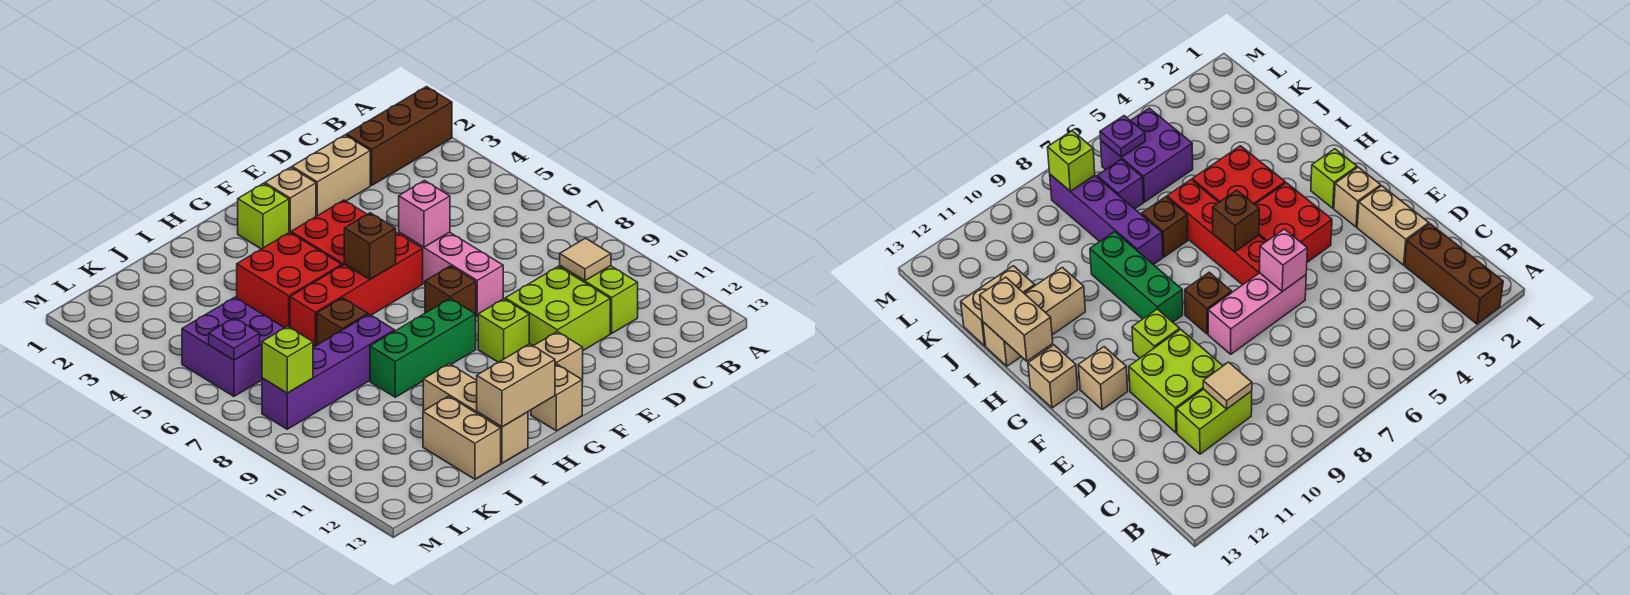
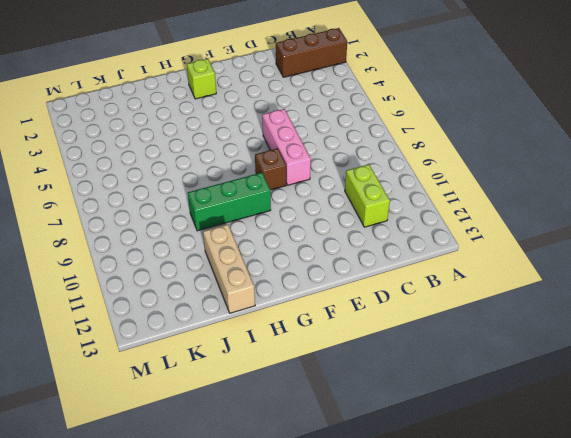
none -> tan 1x2 brick [292,135,370,216]
none -> lime 2x2 brick [505,266,610,350]
none -> tan 1x1 brick [265,167,316,233]

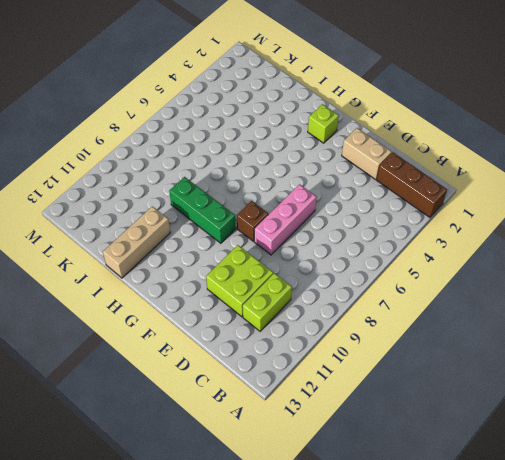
none -> tan 1x1 brick [265,167,316,233]
none -> red 2x2 brick [291,200,367,265]
none -> red 1x4 brick [290,233,423,347]

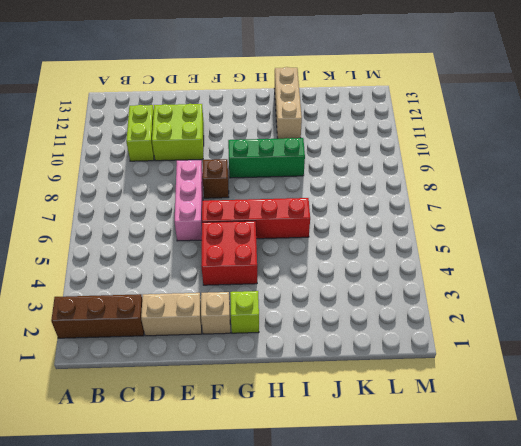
none -> lime 1x1 brick [478,299,529,362]
none -> tan 1x1 brick [534,332,583,383]
none -> tan 1x1 brick [531,364,582,431]

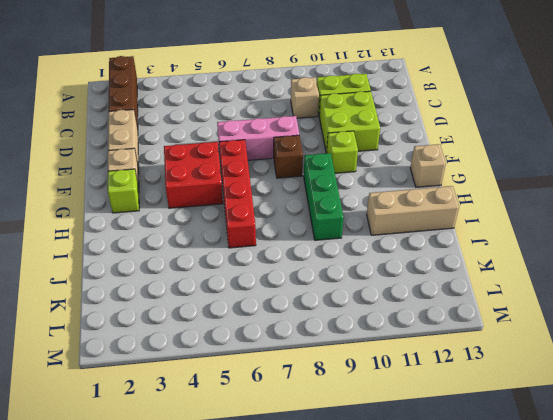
tan 1x1 brick [291,77,319,118] -> tan 1x1 brick moved to [534,332,583,383]
none -> red 2x2 brick [237,232,342,328]
none -> brown 1x1 brick [317,298,368,345]
none -> purple 1x4 brick [262,314,395,429]

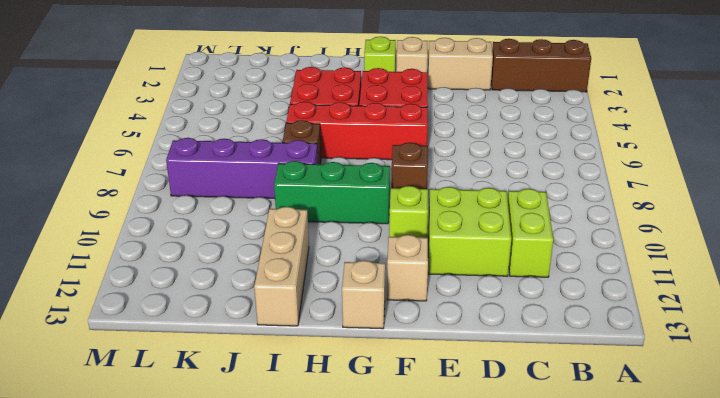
none -> pink 1x3 brick [399,232,503,316]
none -> tan 1x2 brick [423,396,501,479]
none -> purple 2x2 brick [182,297,284,396]

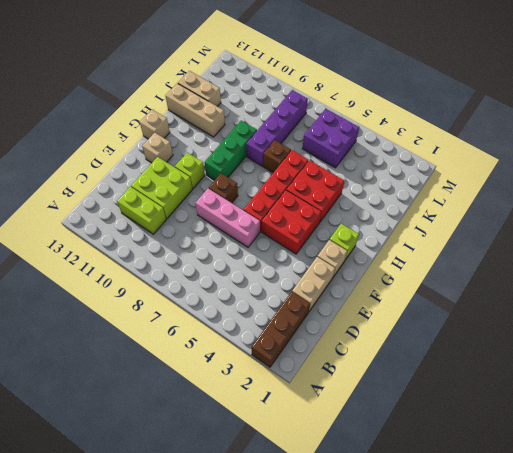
none -> purple 1x1 brick [1097,160,1143,209]
none -> tan 1x1 tile [560,238,611,281]
none -> pink 1x1 brick [399,181,450,247]

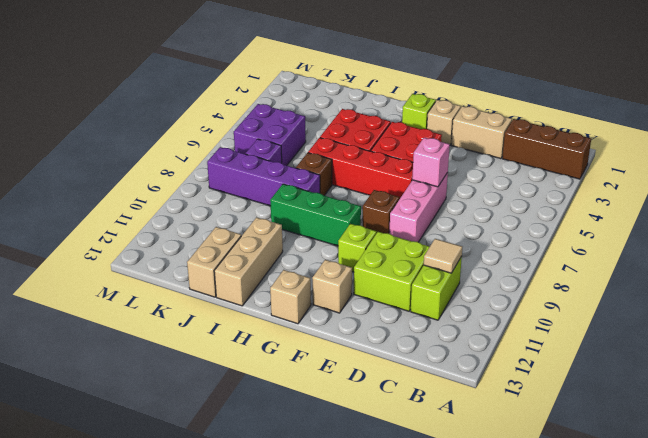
none -> brown 1x1 brick [344,213,396,279]
none -> tan 1x2 brick [477,344,555,427]
none -> purple 1x1 plate [209,318,260,360]

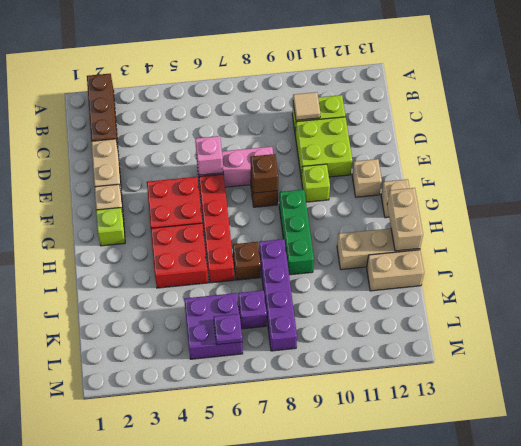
brown 1x1 brick [250,154,278,193] -> brown 1x1 brick moved to [344,213,396,279]
none -> lime 1x1 brick [262,326,313,393]

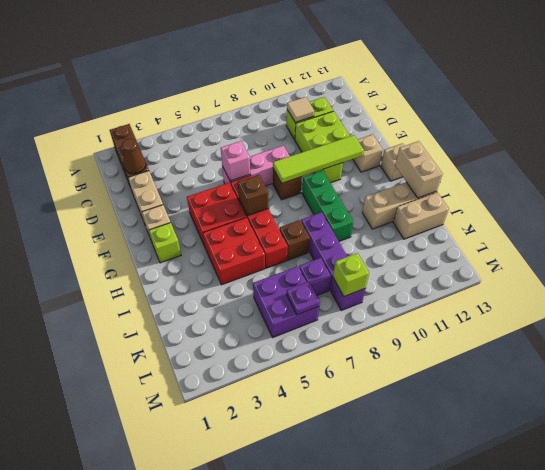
brown 1x1 cone [122,139,146,174] -> none
lime 1x4 tile [273,135,364,183] -> none

